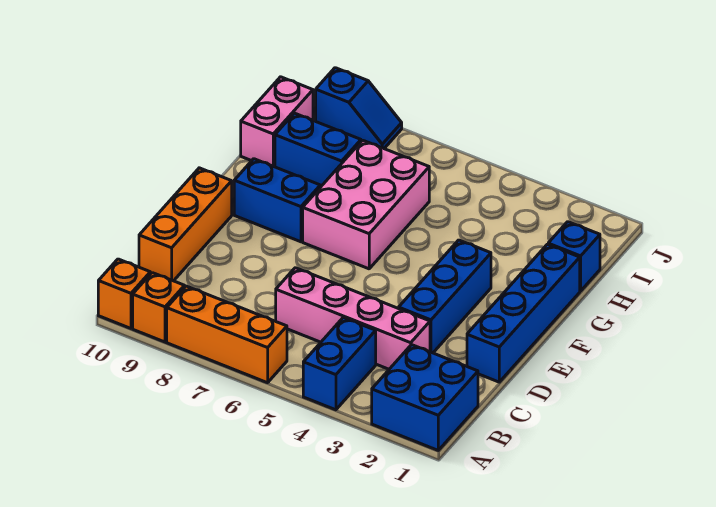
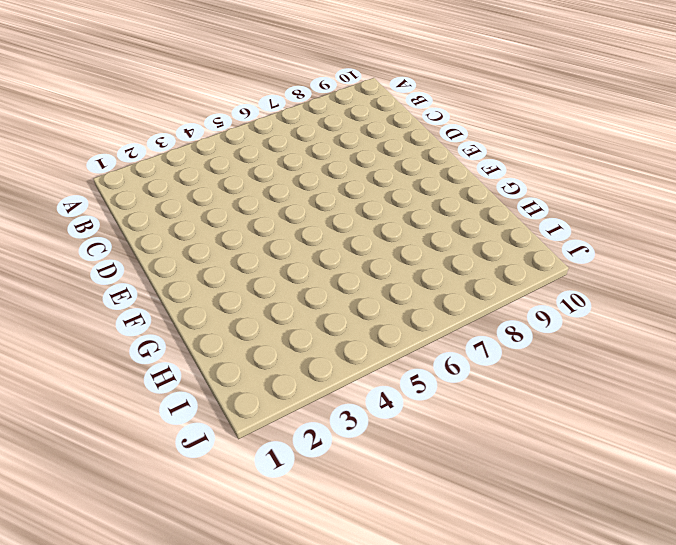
none -> blue 2x2 brick [372,345,478,450]
none -> blue 1x2 brick [303,318,376,410]
none -> orange 1x3 brick [167,286,287,383]

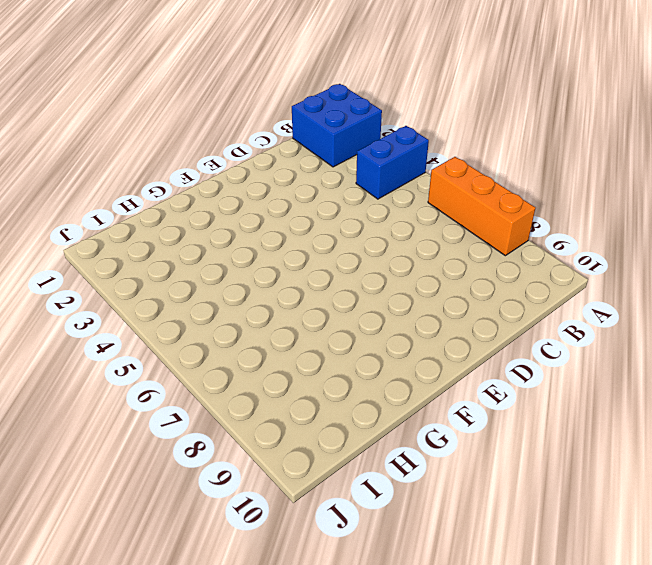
none -> orange 1x1 brick [133,273,185,342]
none -> orange 1x1 brick [98,259,150,328]
none -> pink 1x4 brick [276,268,430,369]

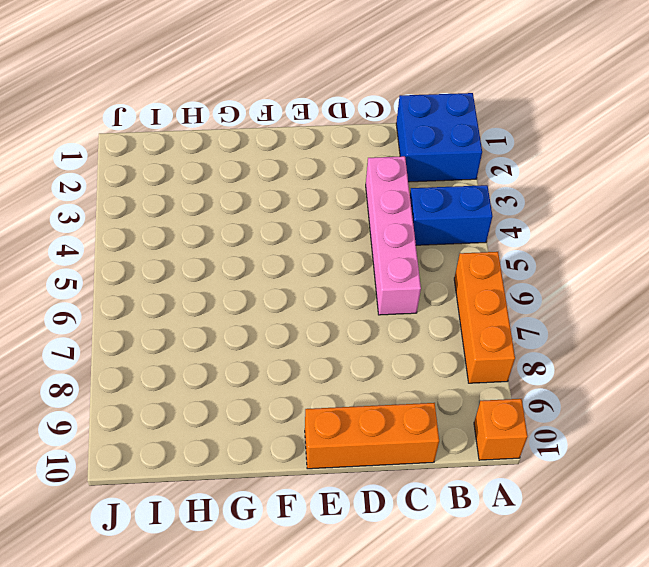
none -> orange 1x1 brick [133,273,185,342]
none -> blue 1x4 brick [467,244,580,382]
none -> blue 1x3 brick [399,240,491,353]

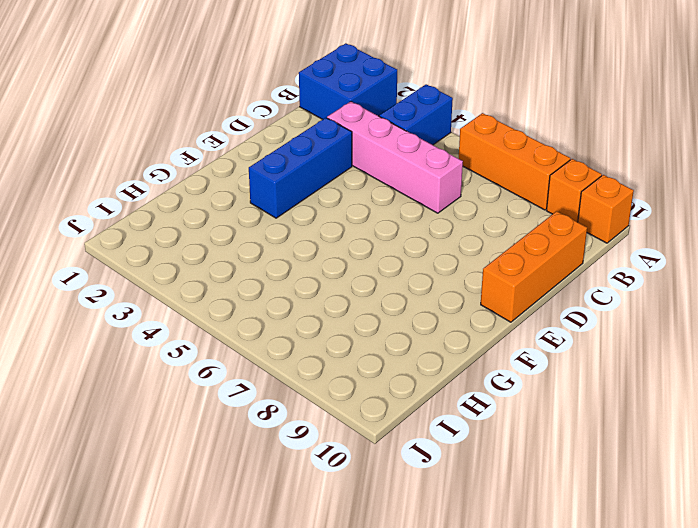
none -> blue 1x4 brick [467,244,580,382]
none -> pink 2x3 brick [303,140,429,269]
none -> blue 1x2 brick [234,159,320,242]

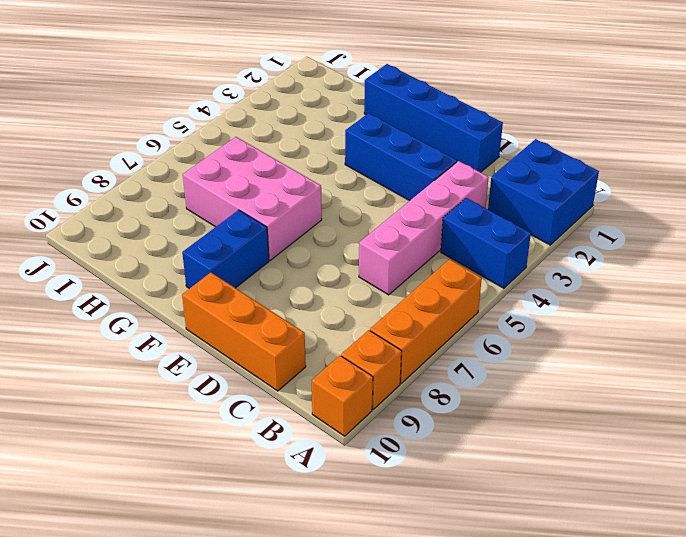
none -> blue 1x1 brick [548,222,600,291]
none -> blue 1x2 brick [275,113,361,187]
none -> pink 1x2 brick [241,77,313,167]

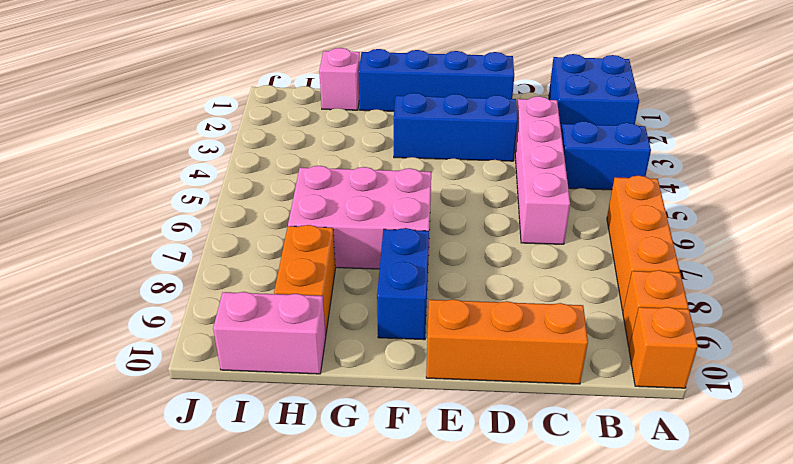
pink 1x1 brick [319,48,360,110] -> blue 1x1 brick [548,222,600,291]
orange 1x2 brick [274,225,335,335] -> blue 1x2 brick [275,113,361,187]
none -> blue 1x2 slope [316,68,402,148]

